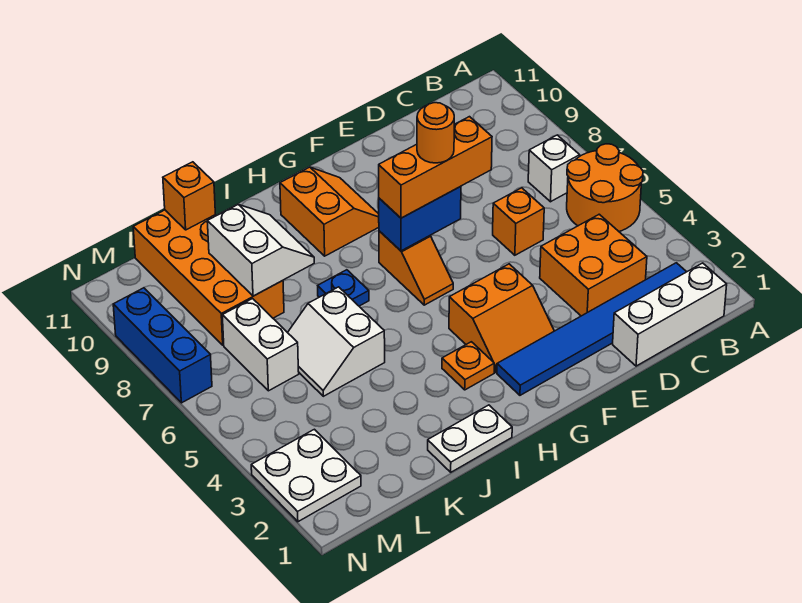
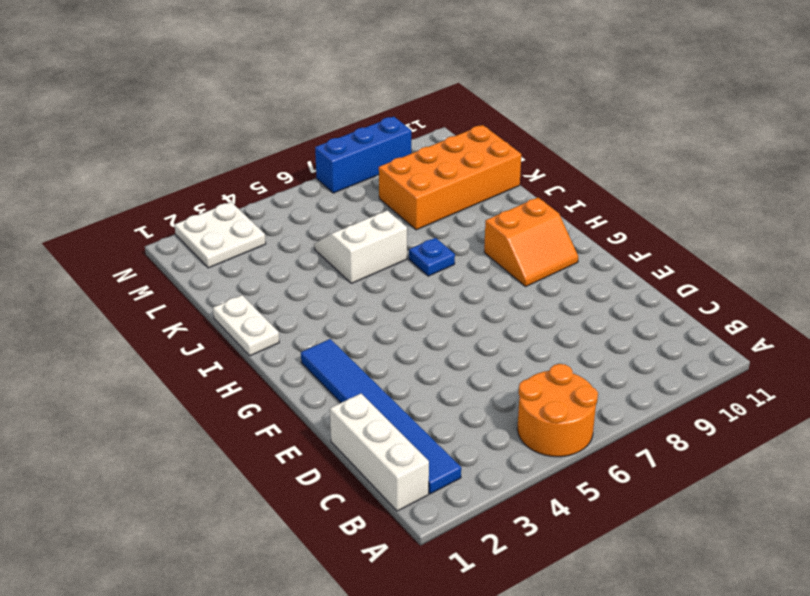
none -> white 1x1 brick [528,135,580,202]
none -> orange 2x2 brick [540,214,647,316]
none -> orange 1x1 brick [493,188,544,255]

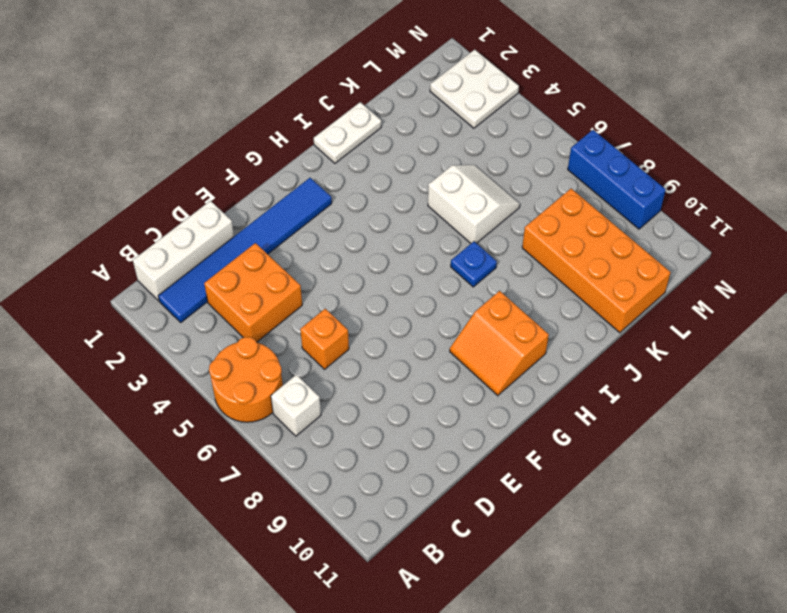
none -> orange 2x2 slope [449,264,554,372]
none -> orange 1x2 slope [379,231,453,305]
none -> orange 1x1 plate [442,342,494,390]

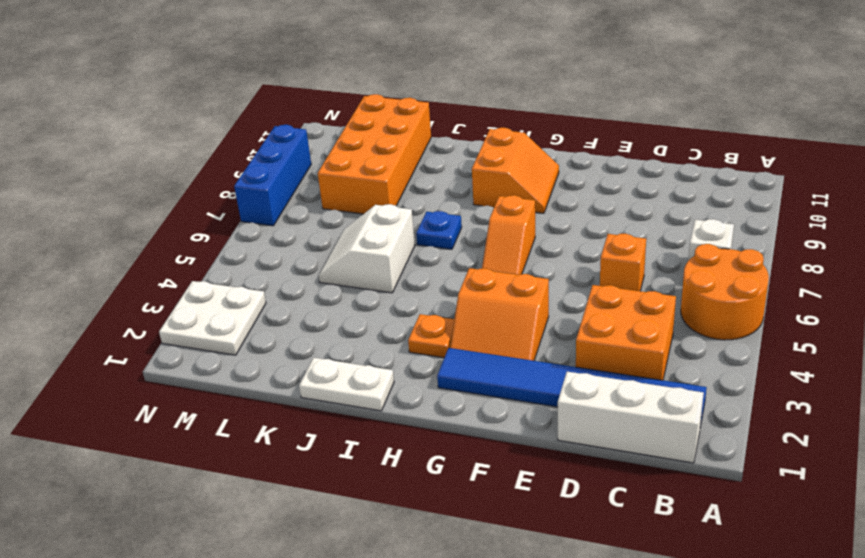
none -> white 1x2 brick [222,299,299,391]
none -> blue 1x2 brick [379,186,461,251]
none -> white 2x2 slope [207,205,314,296]

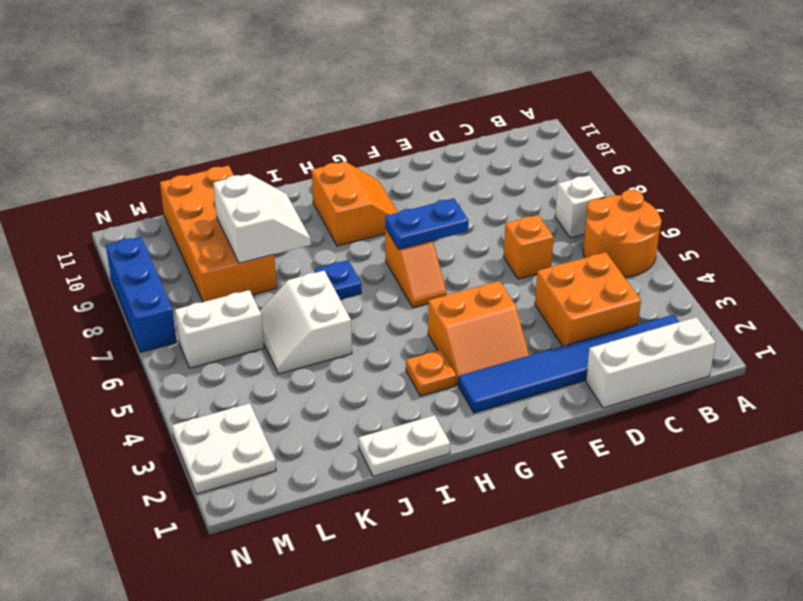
blue 1x2 plate [385,198,468,249] -> blue 1x2 brick [379,186,461,251]
white 1x2 brick [175,290,264,368] -> white 1x2 brick turned to [222,299,299,391]
none -> orange 1x1 brick [163,162,215,230]
none -> orange 1x3 brick [379,117,492,218]
none -> orange 1x1 round brick [417,103,454,163]

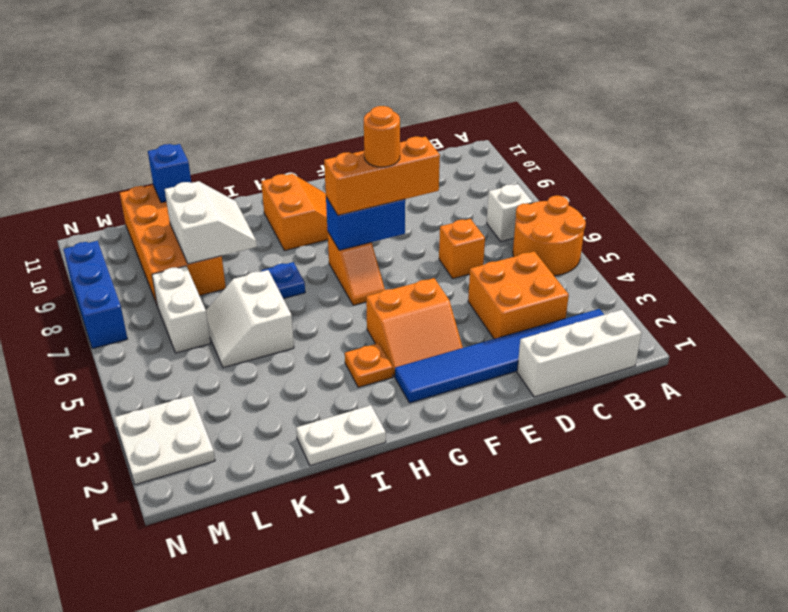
blue 1x1 brick [148,144,191,203] -> orange 1x1 brick [163,162,215,230]

